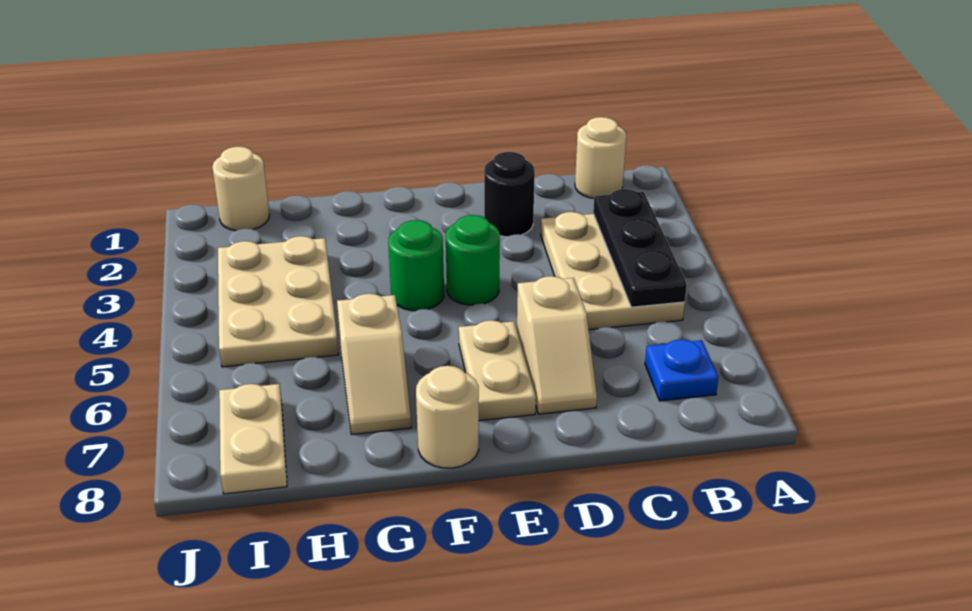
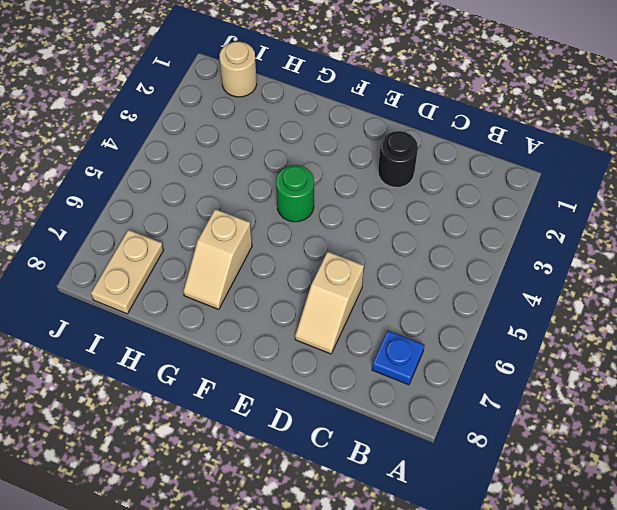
none -> tan 1x1 round brick [575,117,626,198]
none -> tan 2x3 plate [541,212,685,330]
none -> green 1x1 round brick [446,215,500,305]

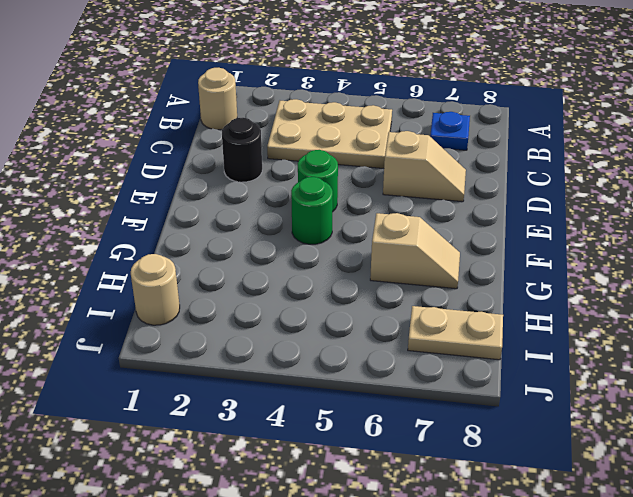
none -> tan 1x2 plate [459,320,536,421]
none -> tan 1x1 round brick [416,366,479,468]
none -> tan 2x3 plate [218,236,339,367]

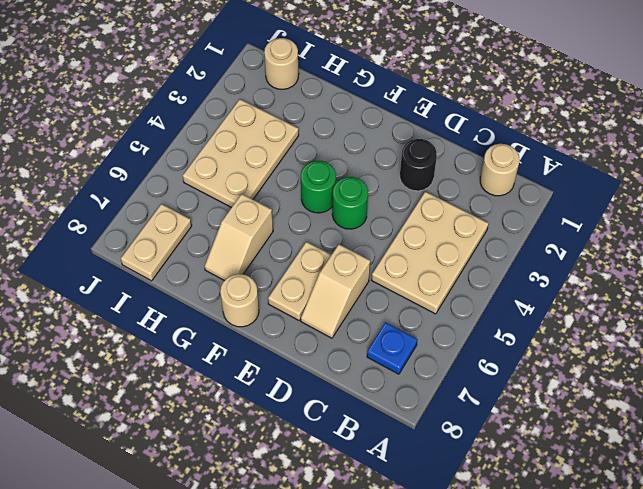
none -> black 1x3 plate [593,189,687,307]

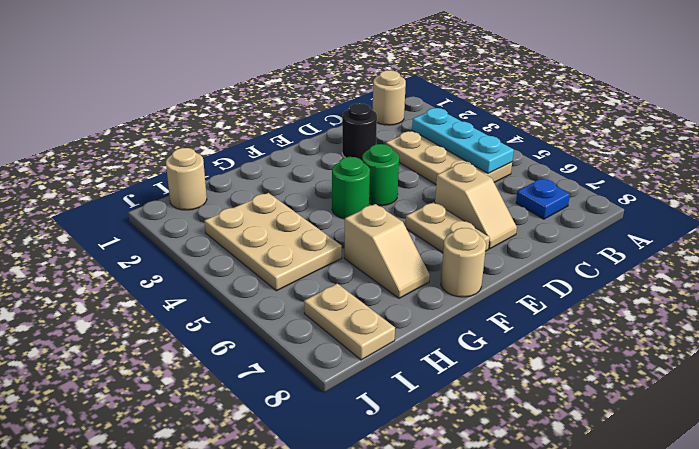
cyan 1x3 plate [412,108,514,174] -> black 1x3 plate [593,189,687,307]

